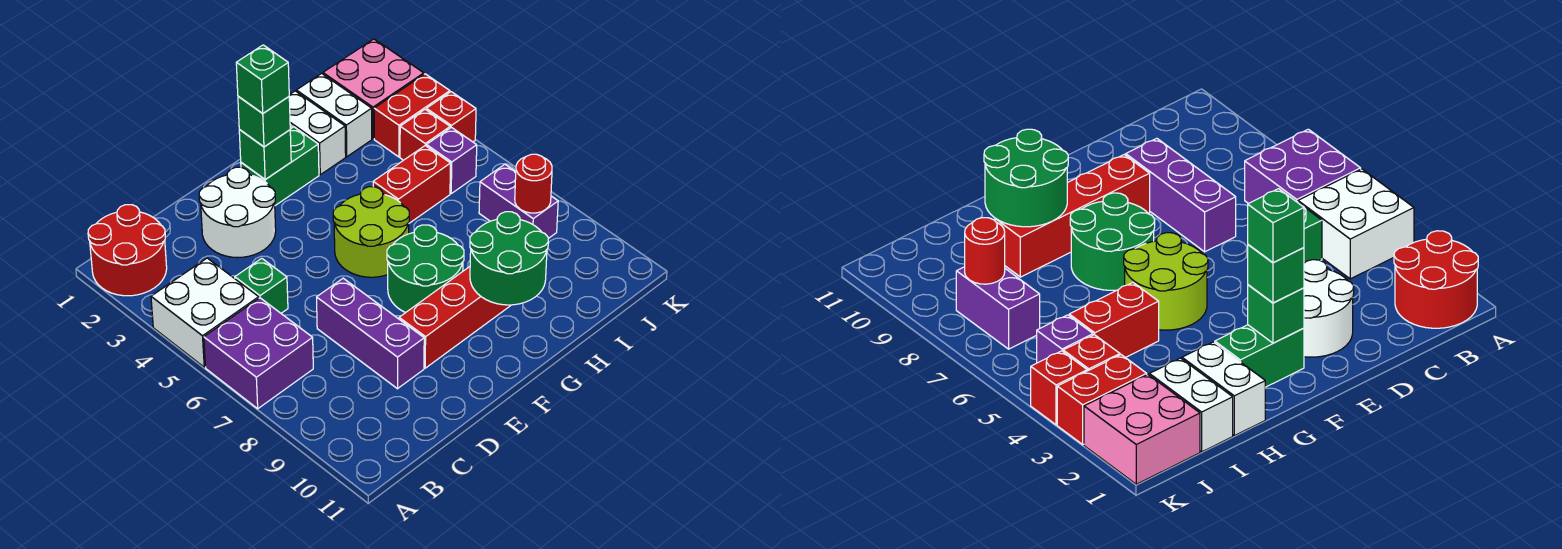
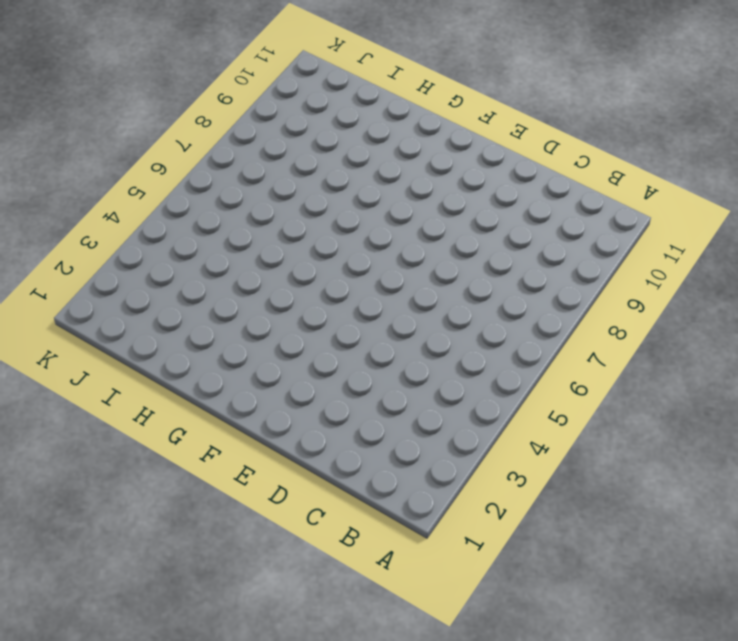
none -> red 2x2 round brick [88,205,167,296]
none -> white 2x2 brick [151,258,259,367]
none -> purple 2x2 brick [204,298,313,409]

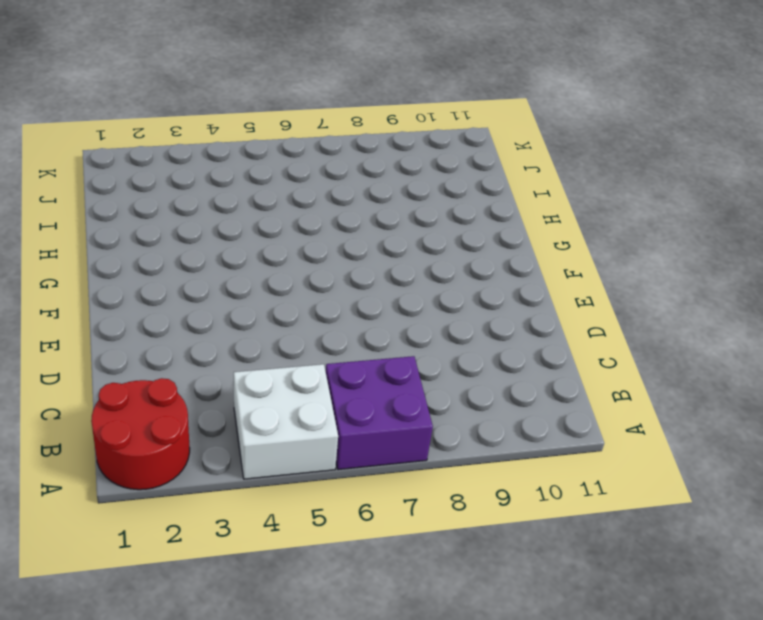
none -> green 1x1 brick [235,258,288,313]
none -> white 2x2 round brick [199,167,276,258]
none -> purple 1x3 brick [317,278,424,389]

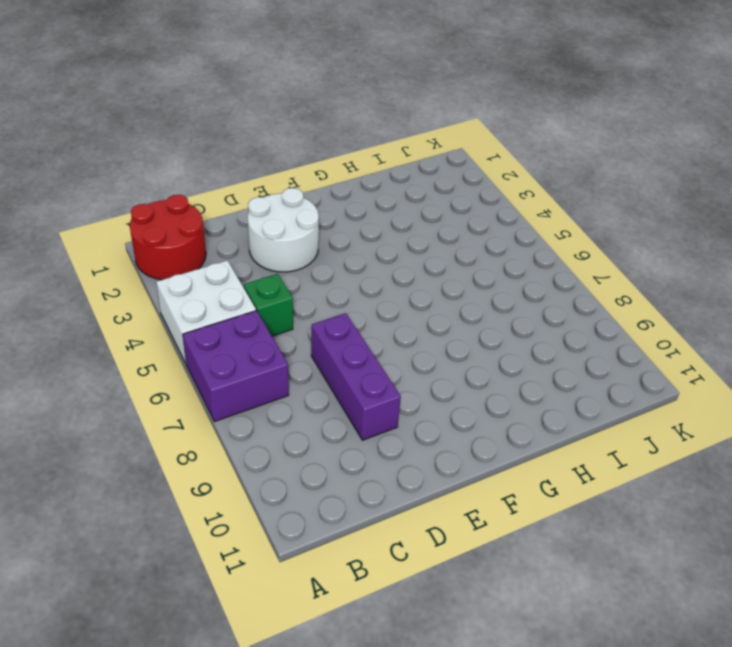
none -> red 1x4 brick [399,267,511,368]
none -> green 1x2 brick [241,127,319,205]
none -> lime 2x2 round brick [333,187,409,277]

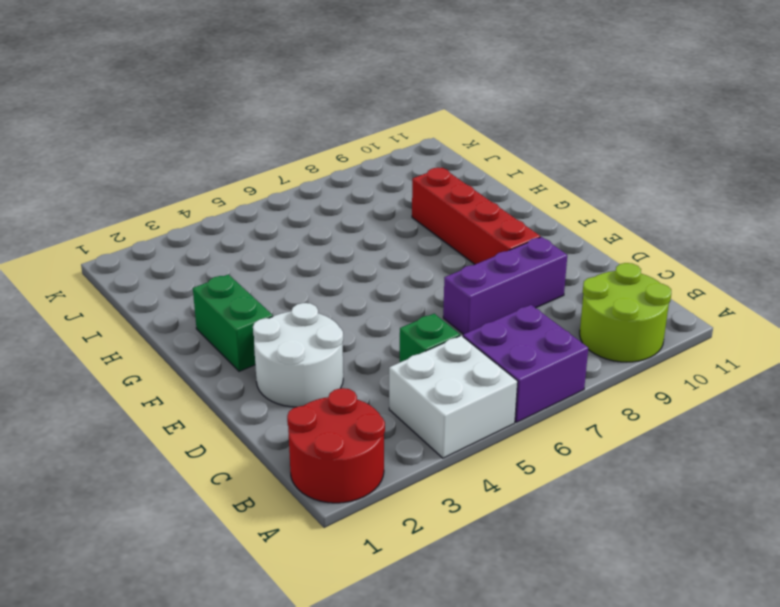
lime 2x2 round brick [580,263,671,362] -> lime 2x2 round brick moved to [333,187,409,277]
none -> green 2x2 round brick [387,225,464,313]
none -> white 1x2 brick [289,91,346,175]
none -> red 1x2 brick [373,146,451,223]

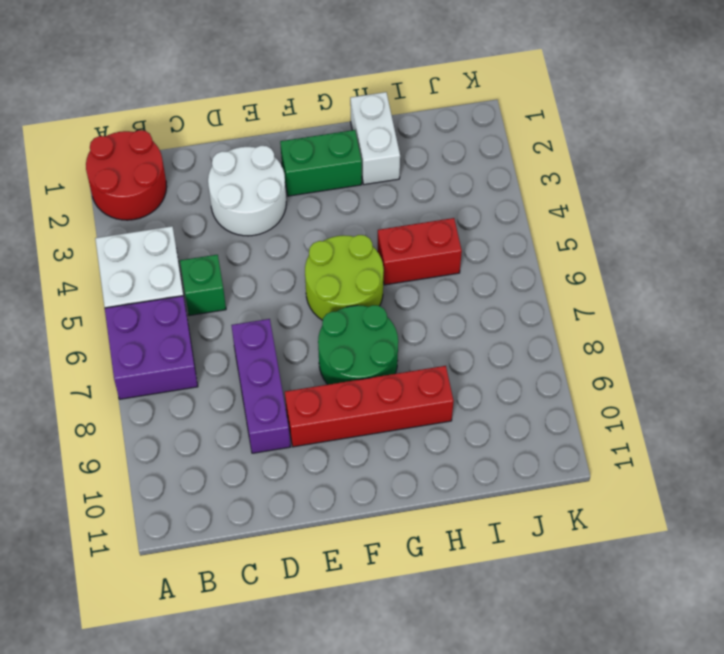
none -> white 1x2 brick [296,73,372,157]
none -> pink 2x2 brick [323,39,424,139]
none -> red 1x2 brick [374,74,450,157]

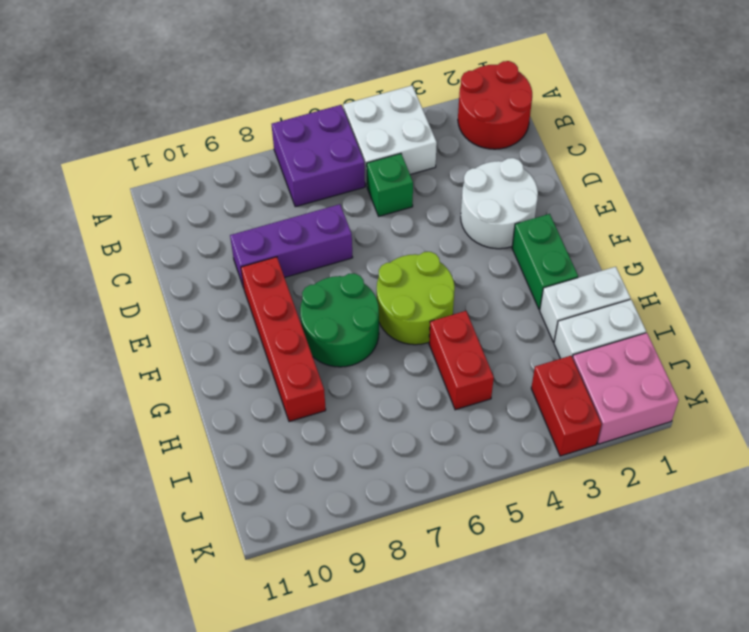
none -> red 1x1 brick [400,109,450,160]
none -> purple 1x1 brick [426,127,477,193]
none -> purple 1x2 brick [479,164,558,239]

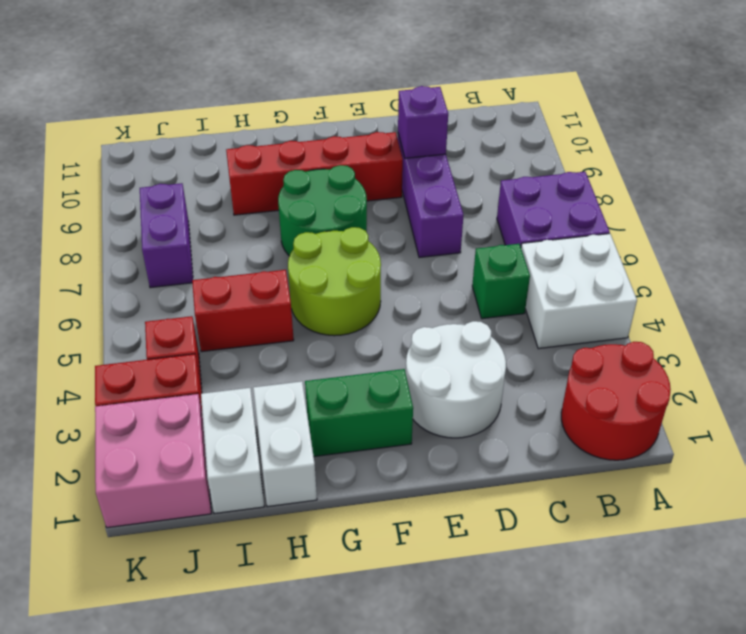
purple 1x1 brick [398,86,448,158] -> purple 1x1 brick moved to [426,127,477,193]
none -> red 1x1 brick [426,92,476,142]
none -> green 1x1 brick [239,130,291,179]
none -> green 2x2 round brick [470,212,548,305]

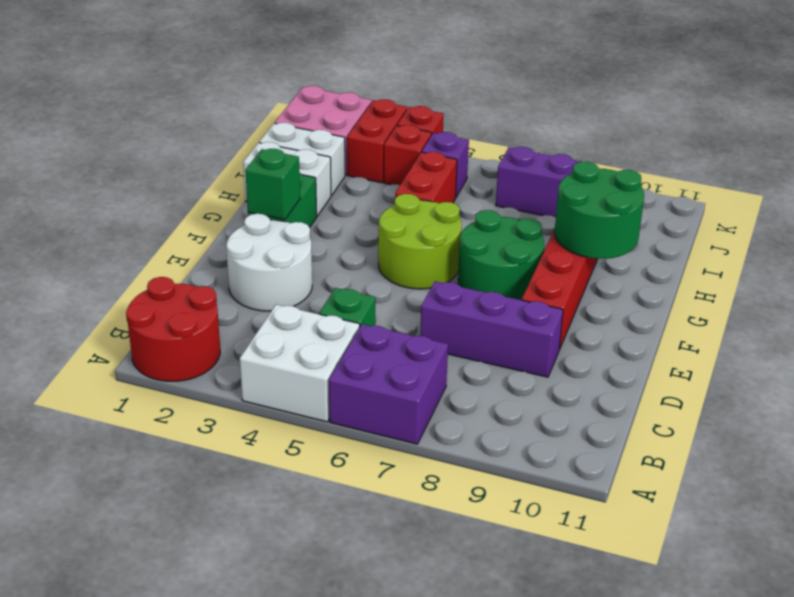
none -> red 1x1 round brick [515,154,552,213]
none -> green 1x1 brick [238,96,290,147]
none -> green 1x1 brick [236,45,289,113]

